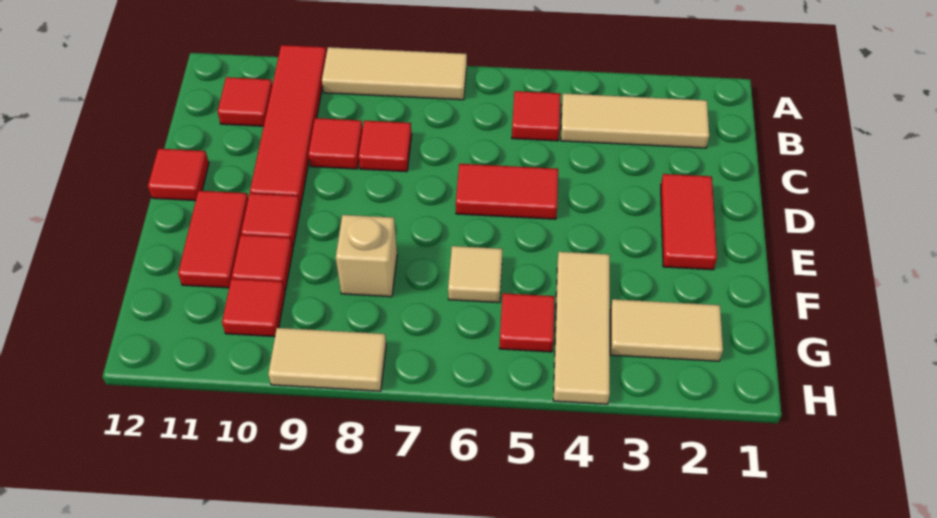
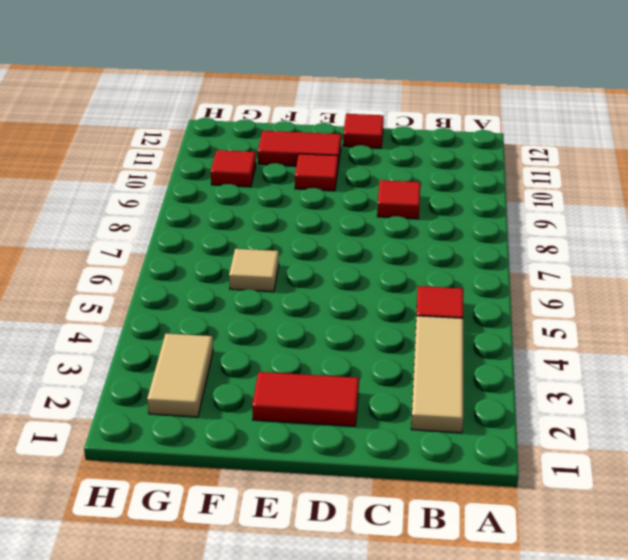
none -> tan 1x3 tile [322,47,467,100]
none -> red 1x4 tile [250,45,326,206]
none -> red 1x1 tile [218,77,272,126]

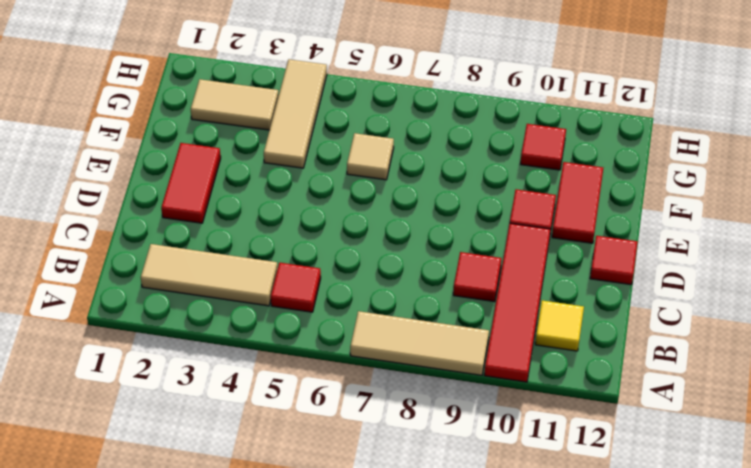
yellow 1x1 tile [535,300,584,351] -> red 1x1 tile [218,77,272,126]
none -> red 1x1 tile [359,121,412,172]
none -> red 1x2 tile [456,164,558,219]
none -> tan 1x1 brick [336,215,397,297]

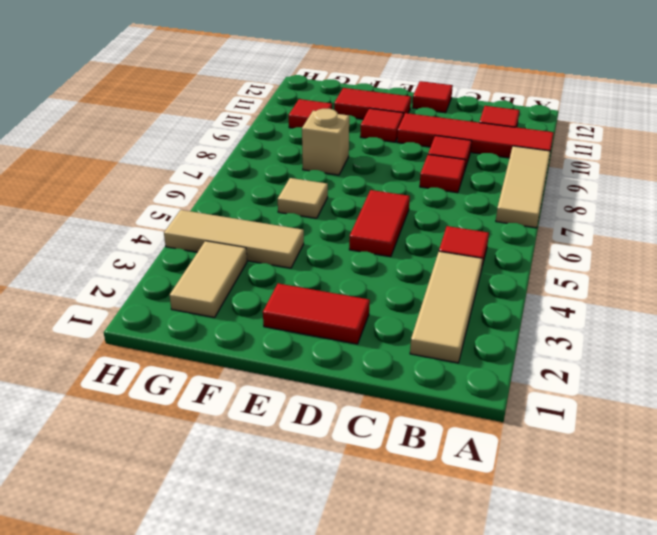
none -> red 1x1 tile [232,235,293,291]
none -> red 1x1 tile [499,293,555,352]
none -> tan 1x2 tile [268,328,386,391]

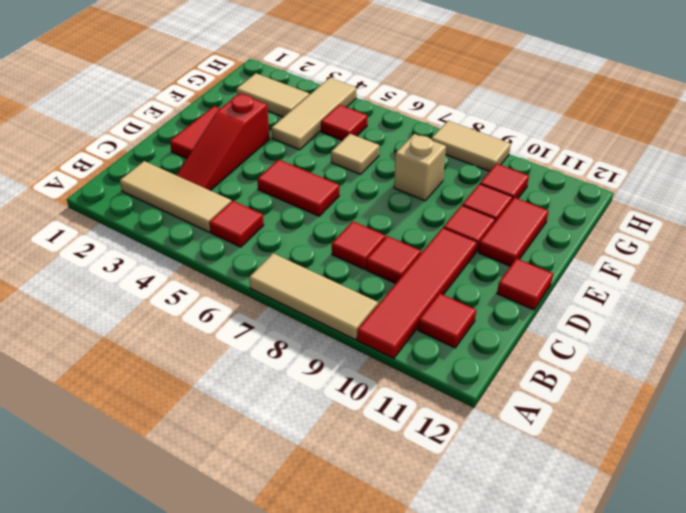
red 1x3 slope [176,94,270,191] -> none

